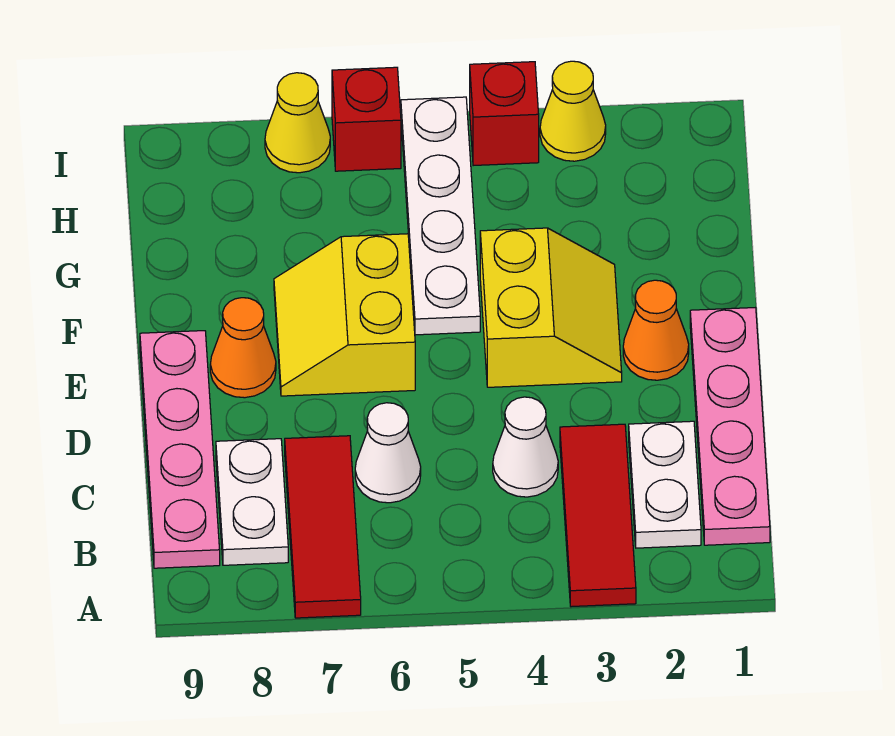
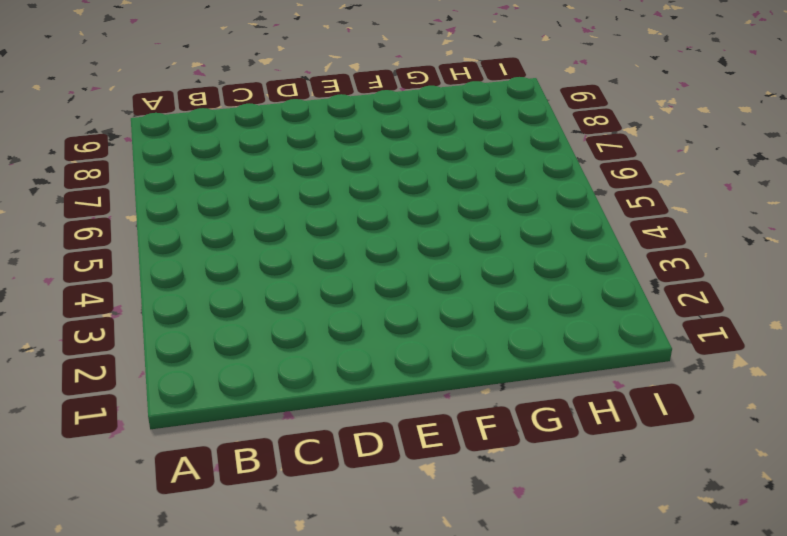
none -> red 1x3 tile [560,424,636,607]
none -> red 1x3 tile [285,436,361,618]
none -> pink 1x4 plate [690,308,770,545]

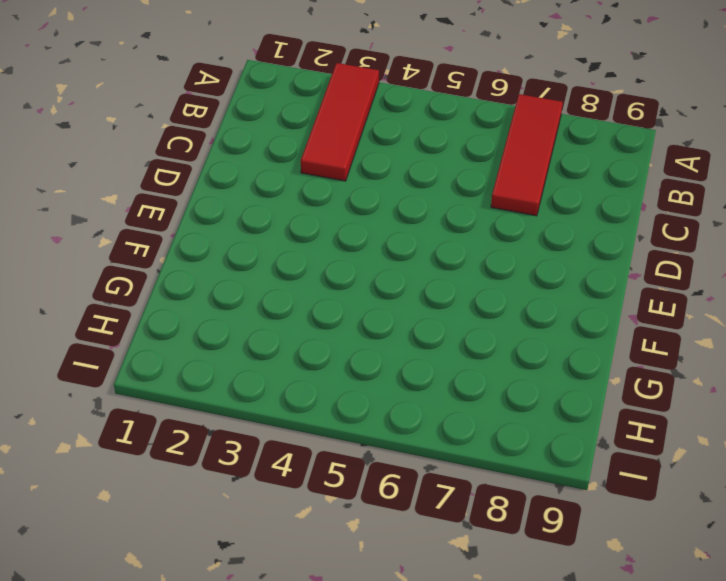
none -> pink 1x4 plate [690,308,770,545]
none -> white 1x2 plate [629,421,701,548]
none -> white 1x2 plate [216,439,288,565]

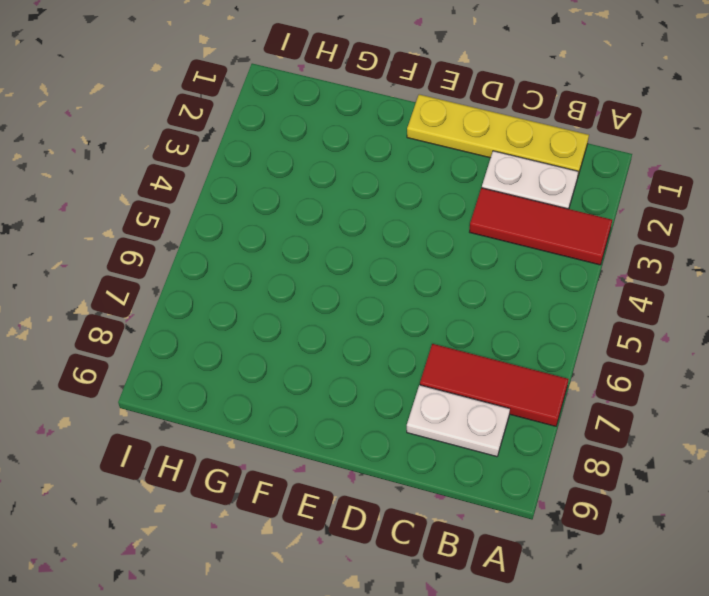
yellow 1x4 plate [407,94,589,176] -> pink 1x4 plate [690,308,770,545]
none -> pink 1x4 plate [140,331,220,568]
none -> white 1x1 cone [493,397,558,497]
none -> white 1x1 cone [355,403,421,503]

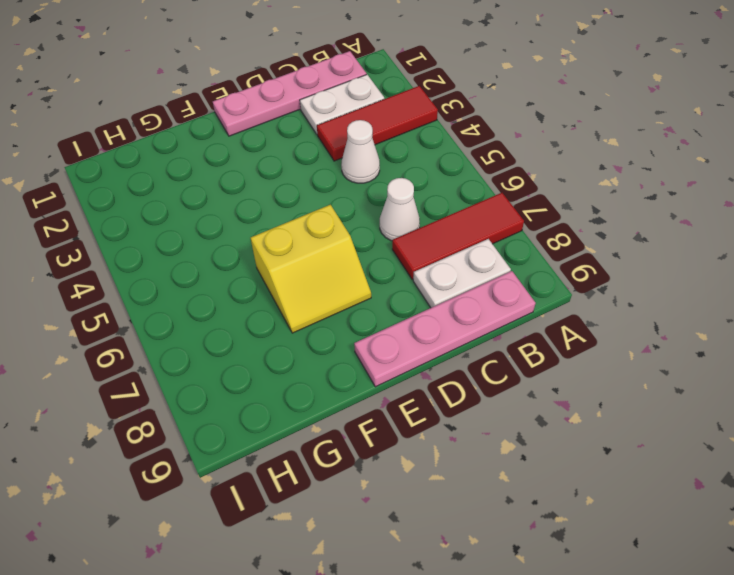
none -> orange 1x1 cone [623,280,689,380]
none -> yellow 2x2 slope [480,228,622,387]
none -> orange 1x1 cone [210,298,276,398]

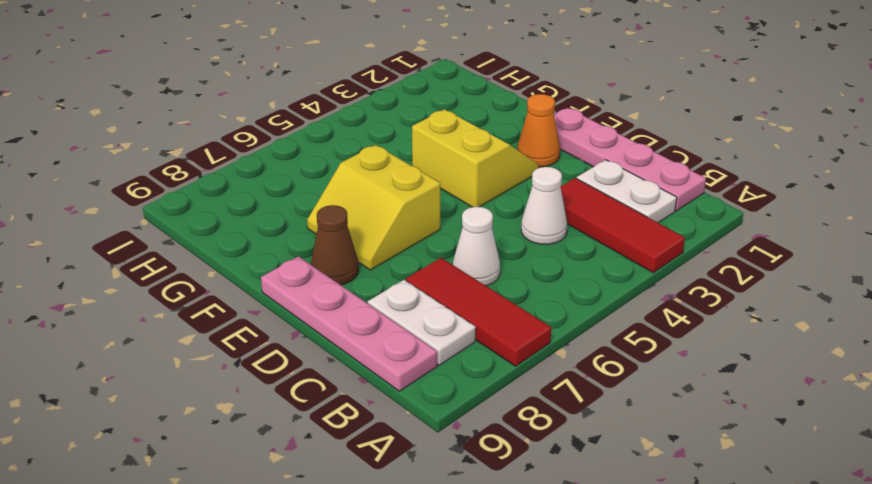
brown 1x1 cone [311,205,359,285] -> orange 1x1 cone [210,298,276,398]
none -> white 1x4 plate [401,97,480,335]
none -> yellow 1x1 cone [540,61,606,161]
none -> red 1x1 brick [470,62,539,166]

